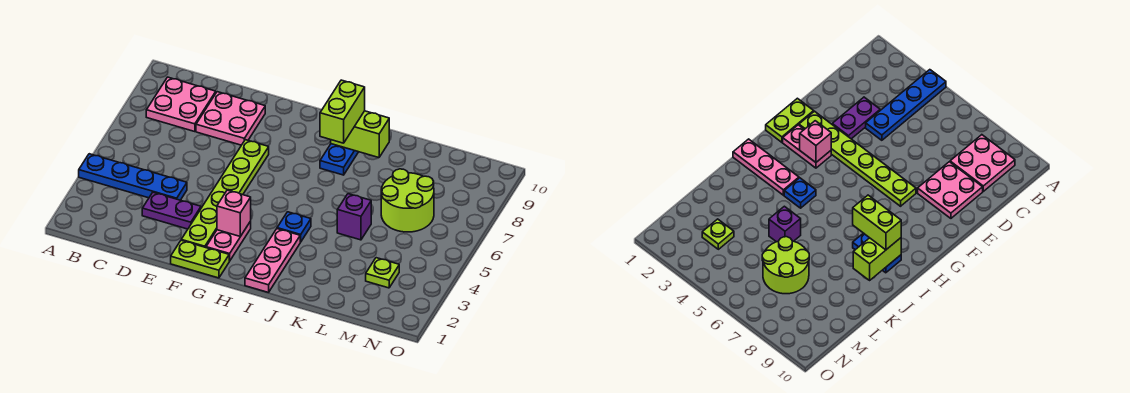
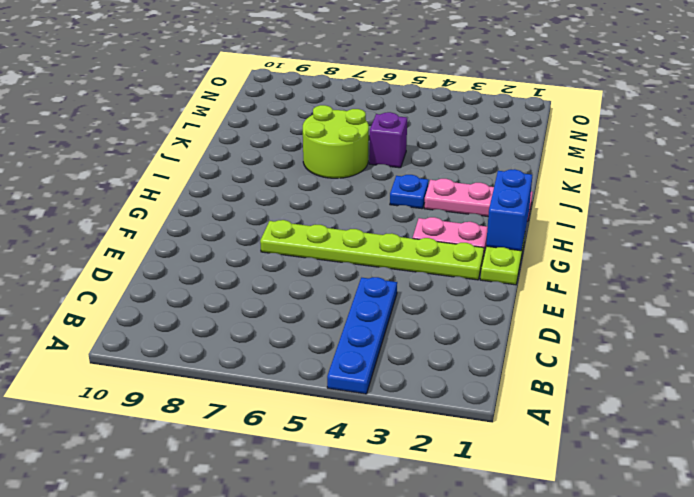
blue 1x2 brick [486,169,532,251] -> none
lime 2x2 round brick [303,105,369,178] -> lime 2x2 round brick moved to [381,169,434,232]
none -> pink 2x2 plate [146,77,216,132]
none -> purple 1x2 plate [142,192,201,229]
none -> pink 2x2 plate [196,92,265,145]

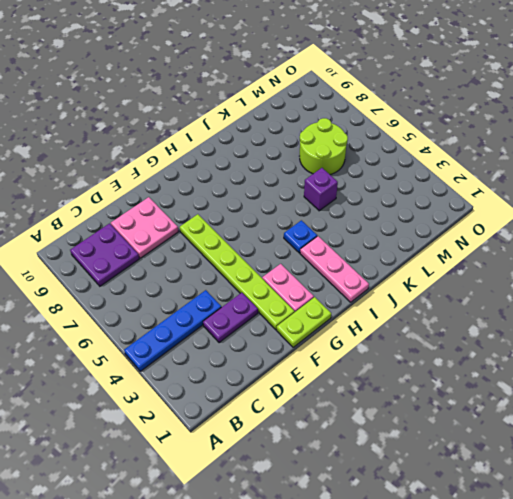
purple 2x2 plate [70,224,139,286] -> pink 2x2 plate [146,77,216,132]
none -> blue 1x2 plate [320,144,358,175]
none -> lime 1x1 plate [366,258,399,288]
none -> pink 1x1 brick [217,190,251,236]

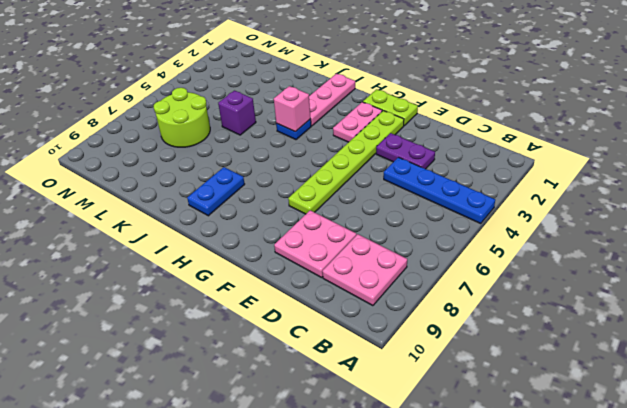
pink 1x1 brick [274,86,311,132] -> pink 1x1 brick moved to [217,190,251,236]
none -> lime 1x1 plate [366,258,399,288]
none -> lime 1x2 brick [331,111,389,158]
none -> lime 1x2 brick [320,80,365,143]

